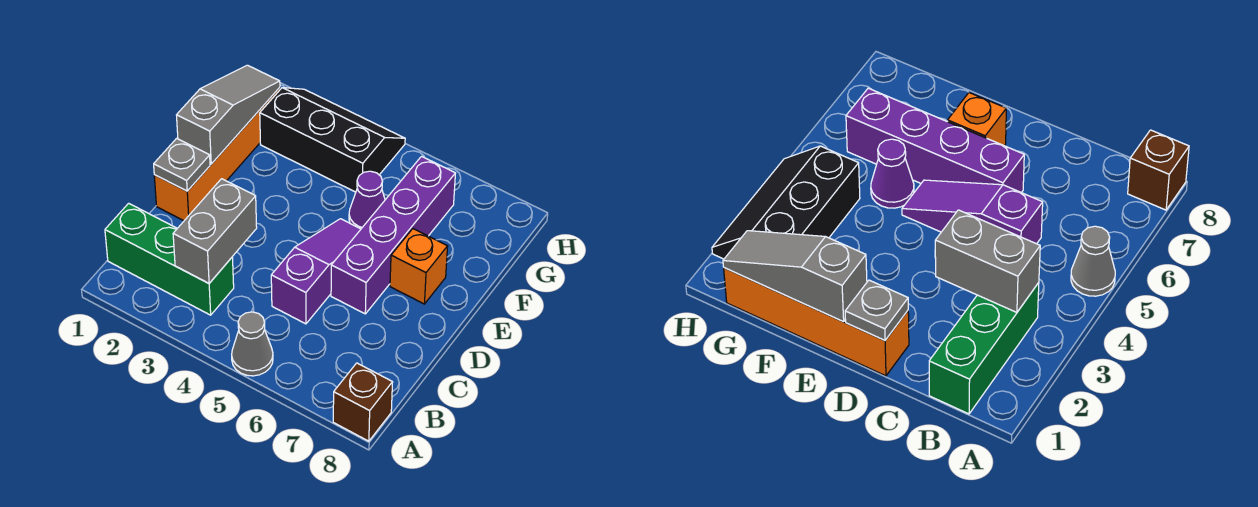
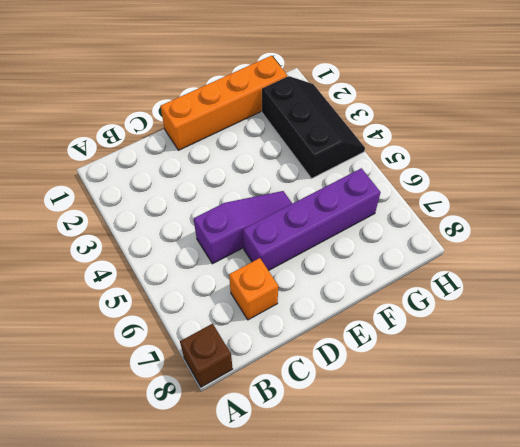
orange 1x1 brick [229,258,278,320] -> orange 1x1 brick moved to [390,229,448,304]
none -> grey 1x1 cone [232,312,273,376]
none -> green 1x3 brick [105,203,234,315]
none -> purple 1x1 cone [349,171,385,229]

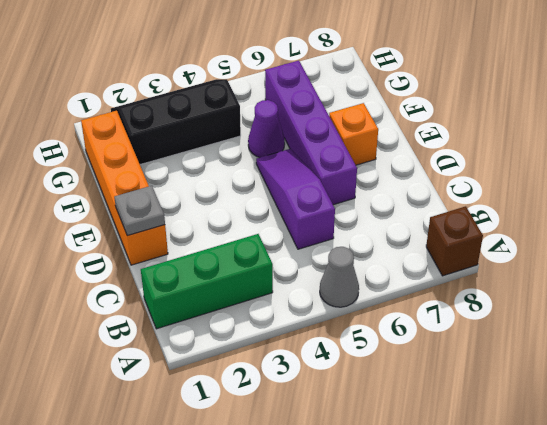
none -> grey 1x2 brick [173,179,257,283]
none -> grey 1x3 slope [177,65,280,164]

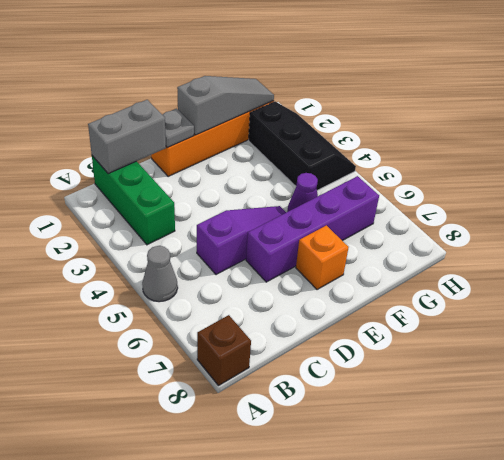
grey 1x2 brick [88,100,166,174] -> grey 1x2 brick moved to [173,179,257,283]

